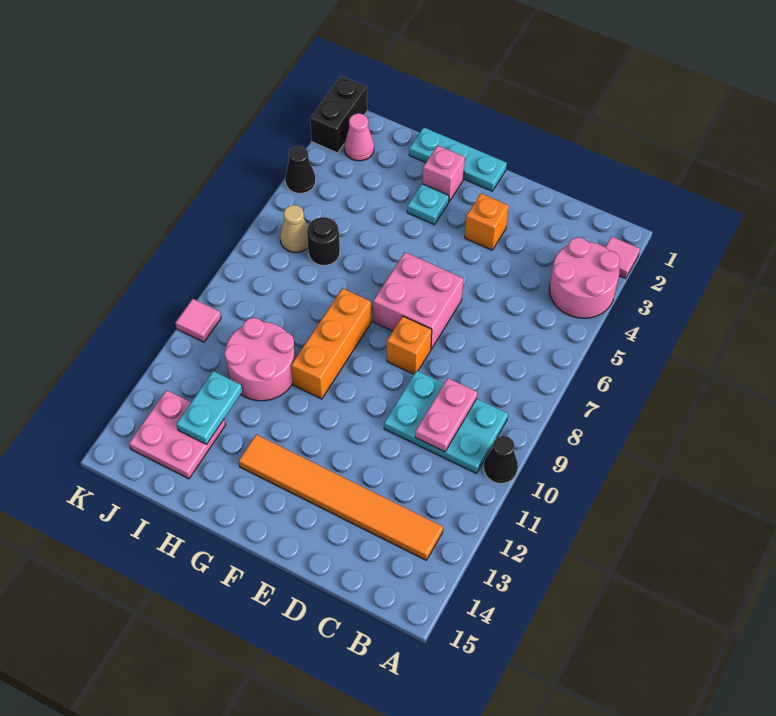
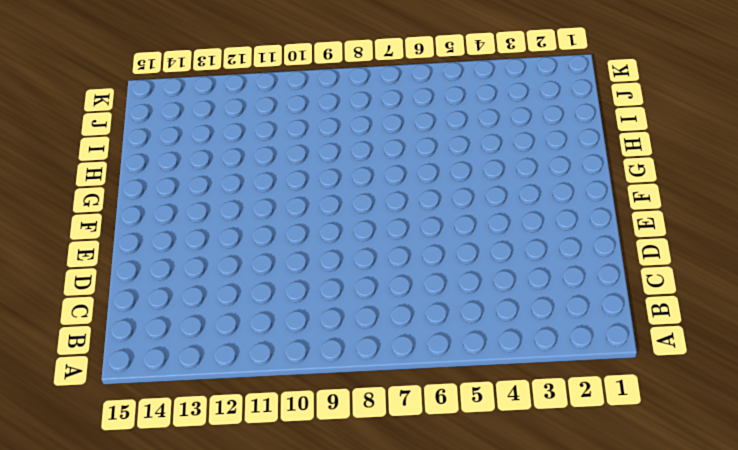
none -> pink 1x1 tile [605,236,640,279]
none -> pink 2x2 round brick [550,237,620,318]
none -> black 1x1 cone [484,436,518,483]

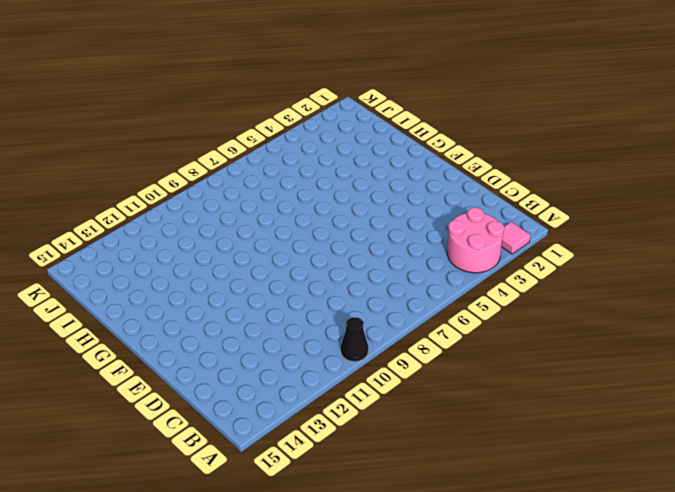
none -> cyan 2x3 plate [384,371,508,473]
none -> orange 1x6 tile [239,434,443,560]
none -> orange 1x1 brick [465,194,509,250]

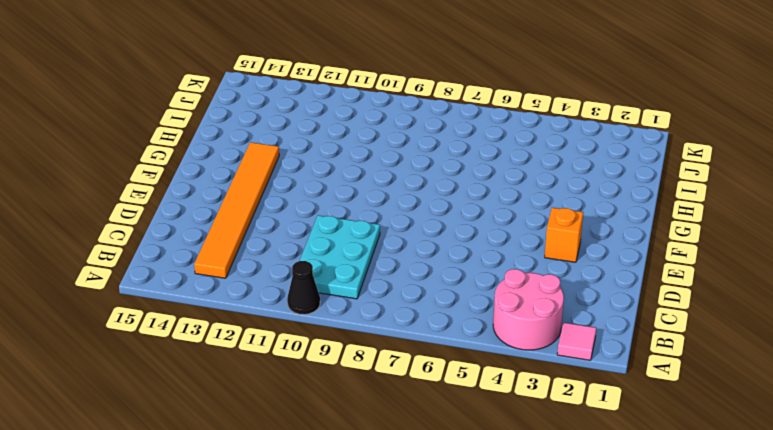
none -> pink 2x2 brick [373,252,463,349]
none -> orange 1x1 brick [387,316,432,374]
none -> cyan 1x3 plate [409,127,507,191]

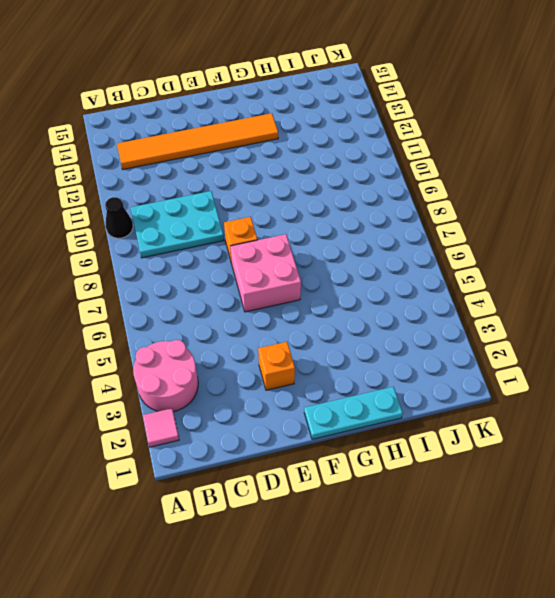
none -> pink 1x1 brick [423,145,465,201]
none -> cyan 1x1 plate [407,184,449,225]
none -> orange 1x3 brick [291,288,371,399]

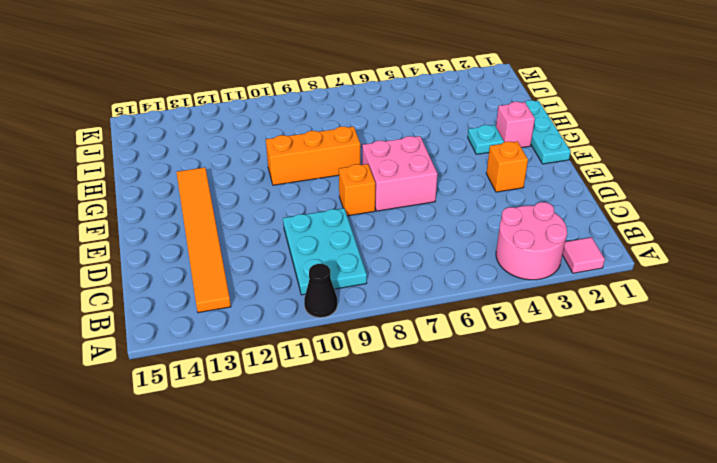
none -> pink 2x2 round brick [224,318,295,401]
none -> black 1x1 round brick [307,217,340,266]
none -> pink 2x2 plate [129,390,225,479]

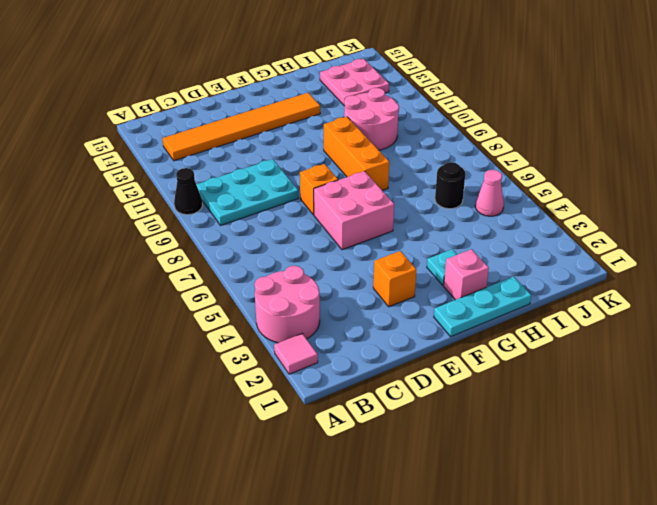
pink 1x1 cone [475,170,504,216] -> pink 1x1 cone moved to [344,113,374,161]
none -> tan 1x1 cone [280,205,308,252]
none -> black 1x2 brick [310,76,367,153]
none -> black 1x1 cone [285,146,316,193]

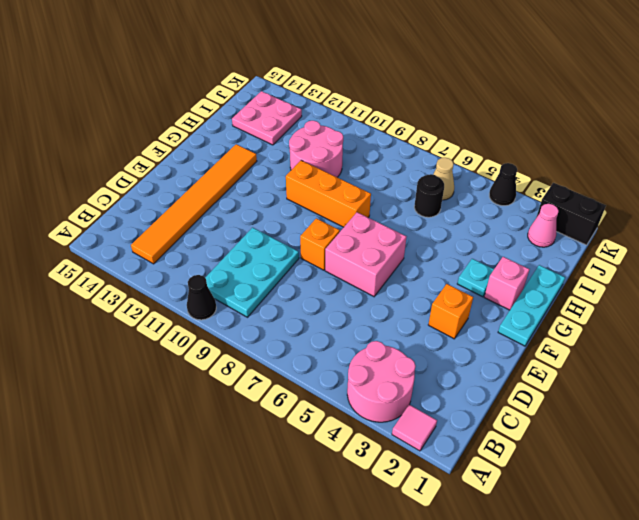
none -> pink 1x1 tile [176,299,221,342]
none -> pink 1x2 plate [415,378,477,452]
none -> cyan 1x2 plate [176,371,243,444]

